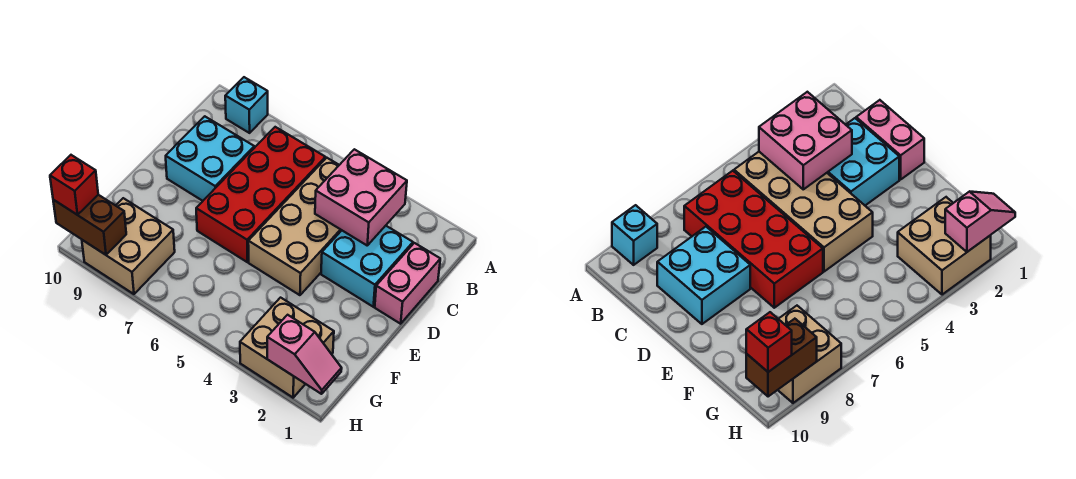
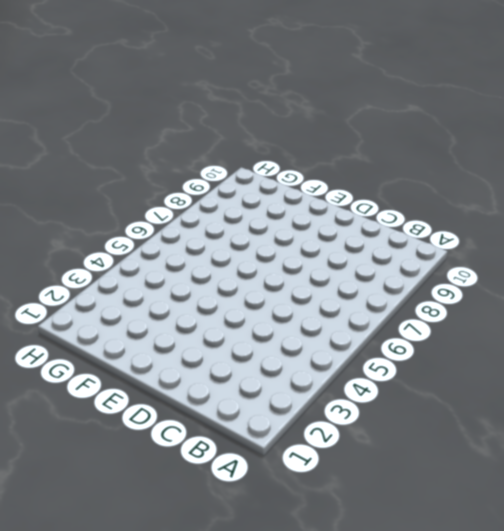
none -> cyan 1x1 brick [225,77,268,133]
none -> tan 2x4 brick [248,158,342,295]
none -> red 2x4 brick [196,127,325,262]

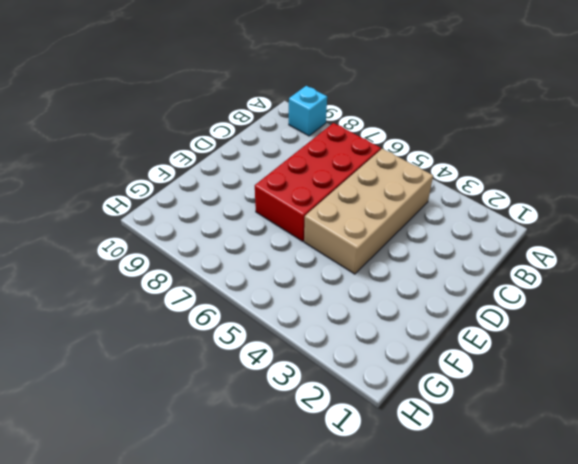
none -> pink 1x2 brick [375,243,440,324]
none -> cyan 2x2 brick [321,226,413,307]
none -> cyan 2x2 brick [166,116,254,201]

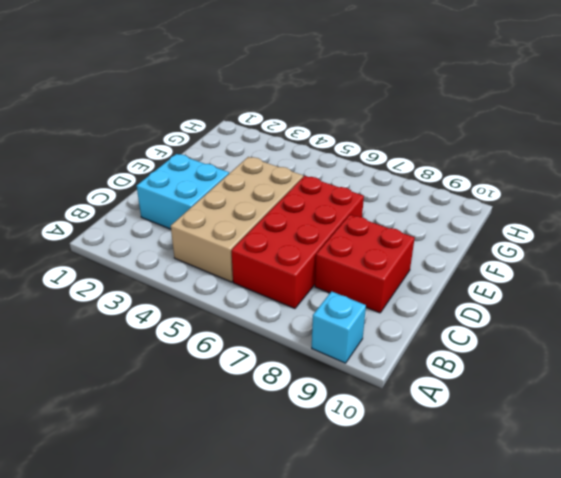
red 2x2 brick [315,215,415,313] -> cyan 2x2 brick [166,116,254,201]
none -> pink 1x2 brick [375,243,440,324]
none -> tan 2x2 brick [240,298,334,398]
none -> tan 2x2 brick [82,198,175,294]

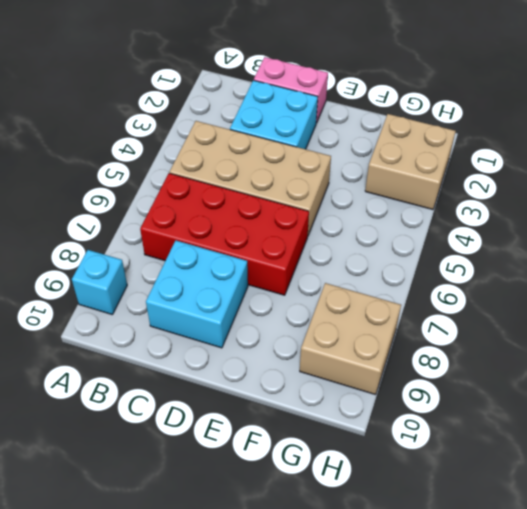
none -> pink 2x2 brick [315,149,407,245]
none -> pink 1x2 slope [267,315,342,394]
none -> brown 1x2 brick [53,195,126,255]

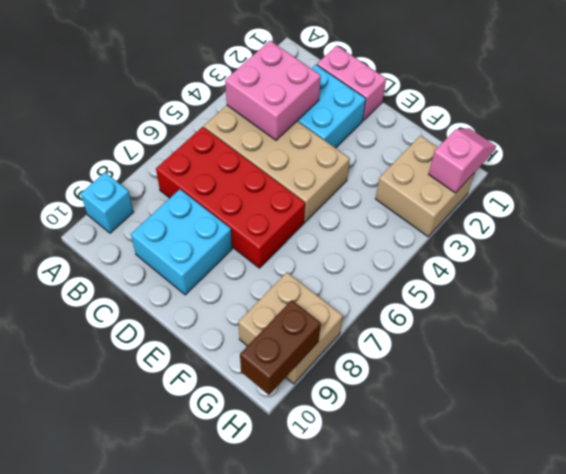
none -> red 1x1 brick [50,155,98,215]

